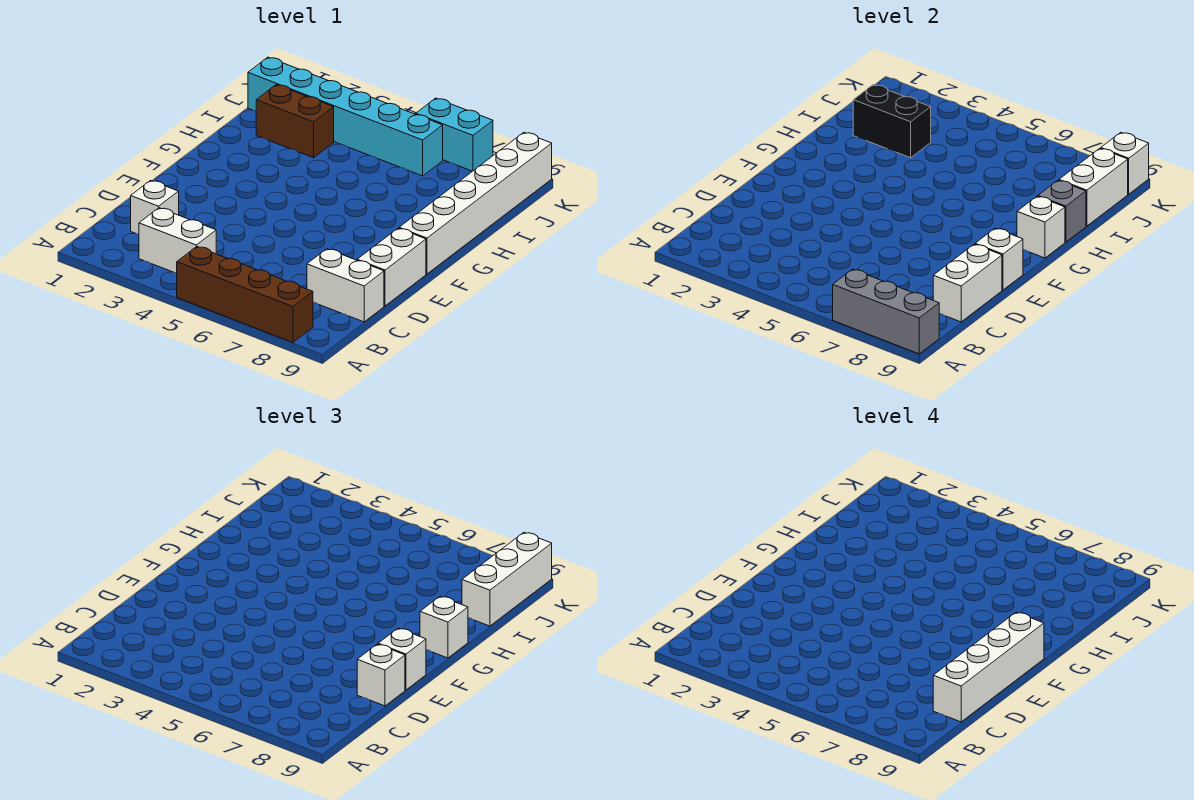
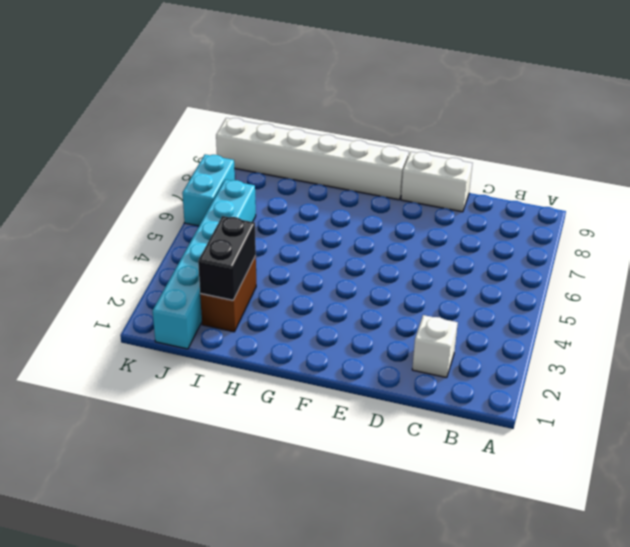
none -> brown 1x4 brick [177,247,313,342]
none -> white 1x2 brick [139,208,216,273]
none -> white 1x2 brick [307,249,384,322]

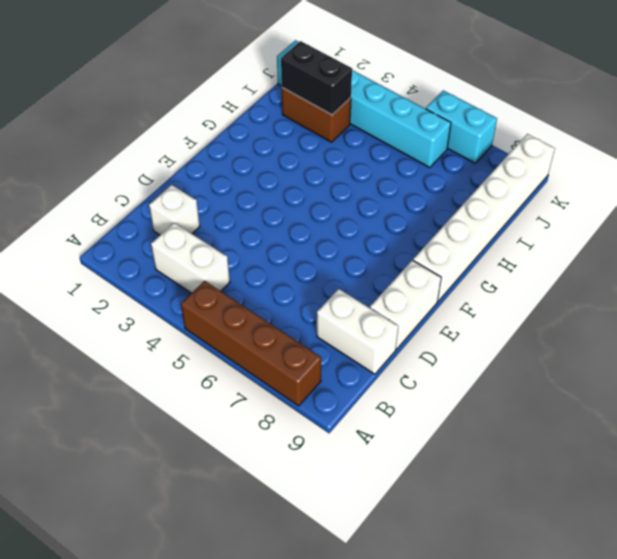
none -> grey 1x3 brick [833,269,939,354]
none -> white 1x2 brick [933,244,1002,322]
none -> white 1x1 brick [975,228,1023,290]

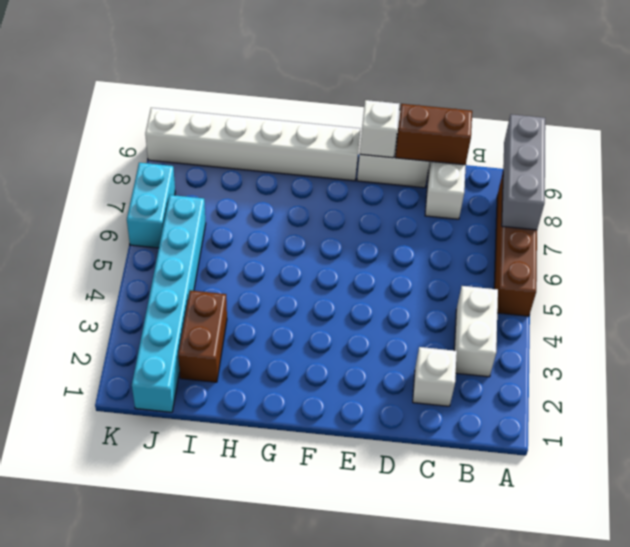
brown 1x2 brick [395,104,472,165] -> white 1x2 brick [933,244,1002,322]
none -> white 1x1 brick [1017,196,1065,258]
none -> grey 1x1 brick [1038,180,1086,242]
none -> black 1x2 brick [853,85,931,158]

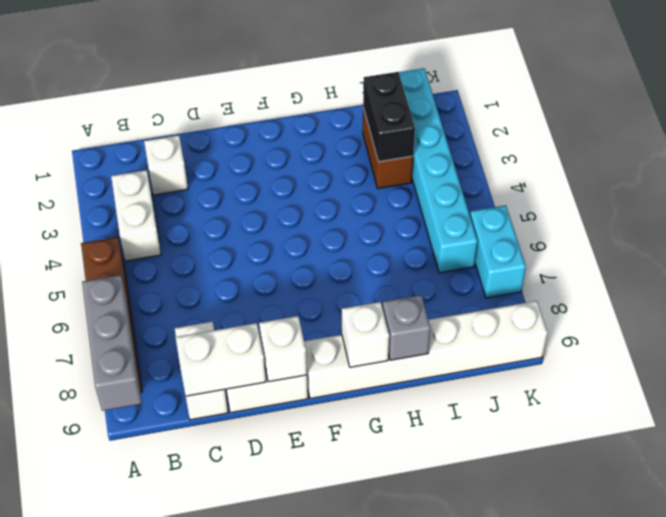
none -> white 1x2 brick [1059,149,1128,226]
none -> white 1x1 brick [1101,133,1149,194]
none -> white 1x1 brick [357,644,405,706]

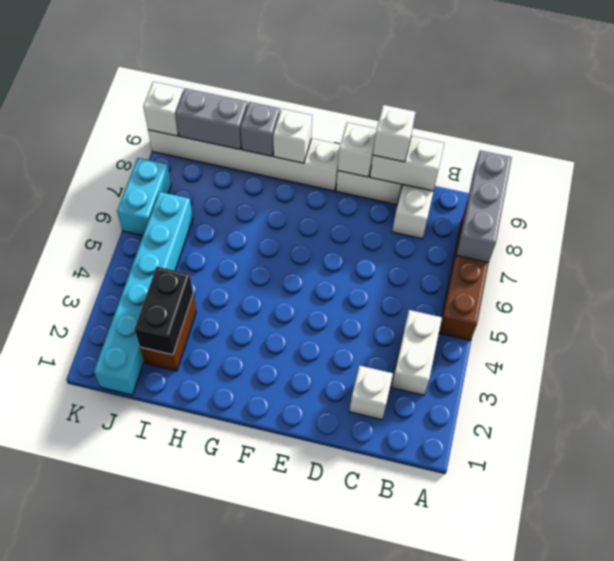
grey 1x2 brick [176,88,248,149] -> white 1x2 brick [1059,149,1128,226]
none -> white 1x1 brick [378,628,426,690]
none -> white 1x1 brick [420,596,468,658]
none -> white 1x3 brick [462,533,552,626]

